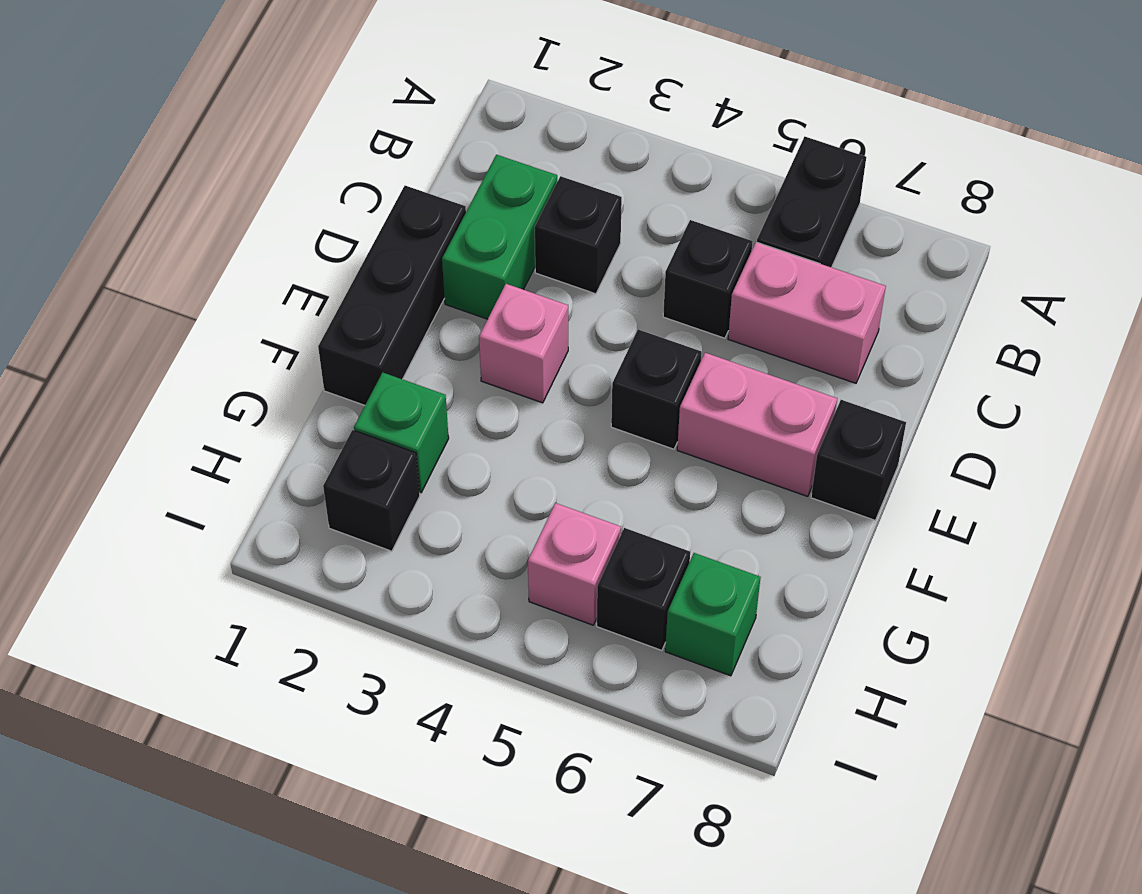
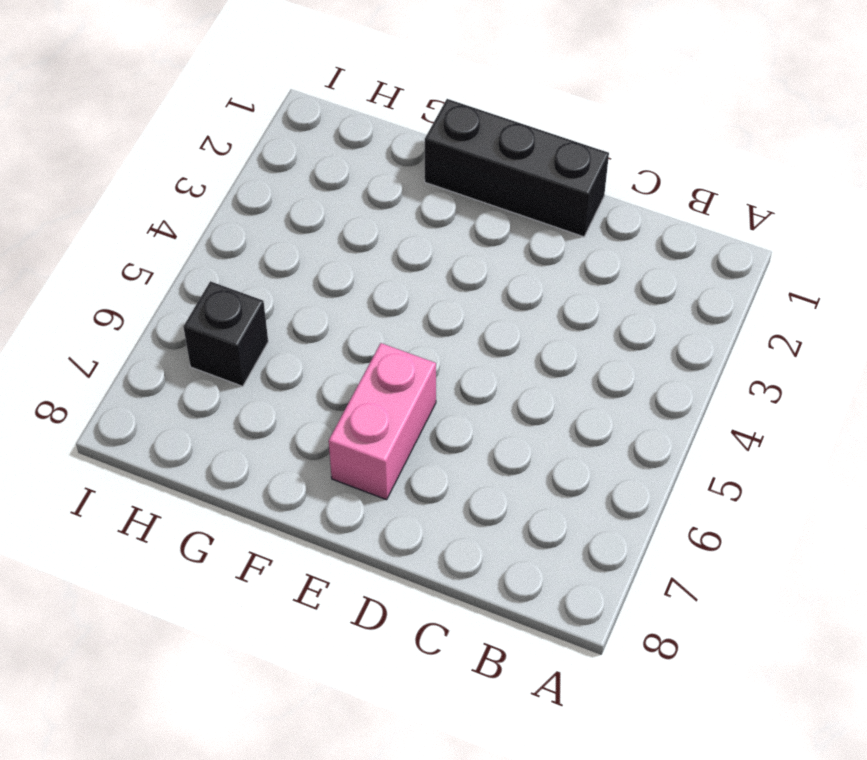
none -> black 1x2 brick [757,137,866,267]
none -> green 1x2 brick [442,155,557,319]
none -> black 1x1 brick [535,176,622,294]

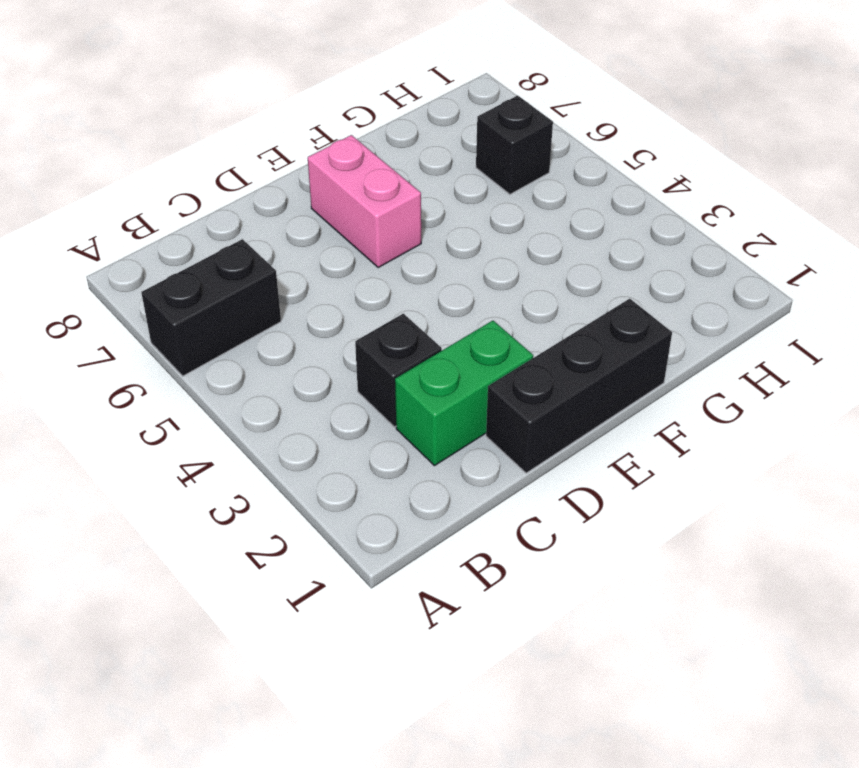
none -> black 1x1 brick [663,220,753,338]
none -> pink 1x2 brick [728,242,886,383]
none -> pink 1x1 brick [479,284,568,403]

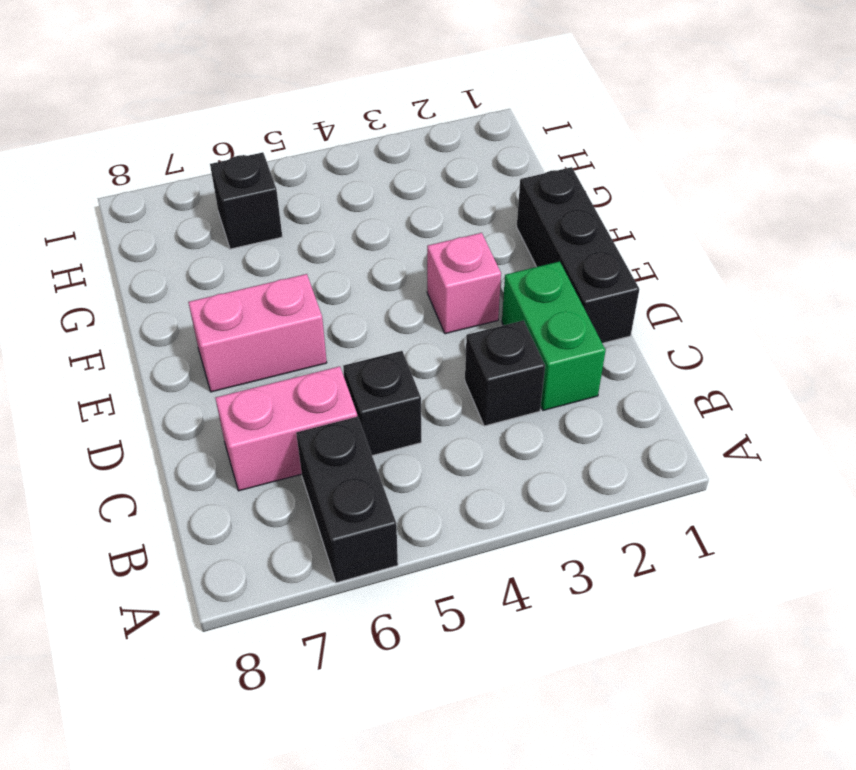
none -> black 1x1 brick [611,329,702,449]
none -> black 1x1 brick [811,400,906,520]
none -> green 1x1 brick [354,372,449,493]

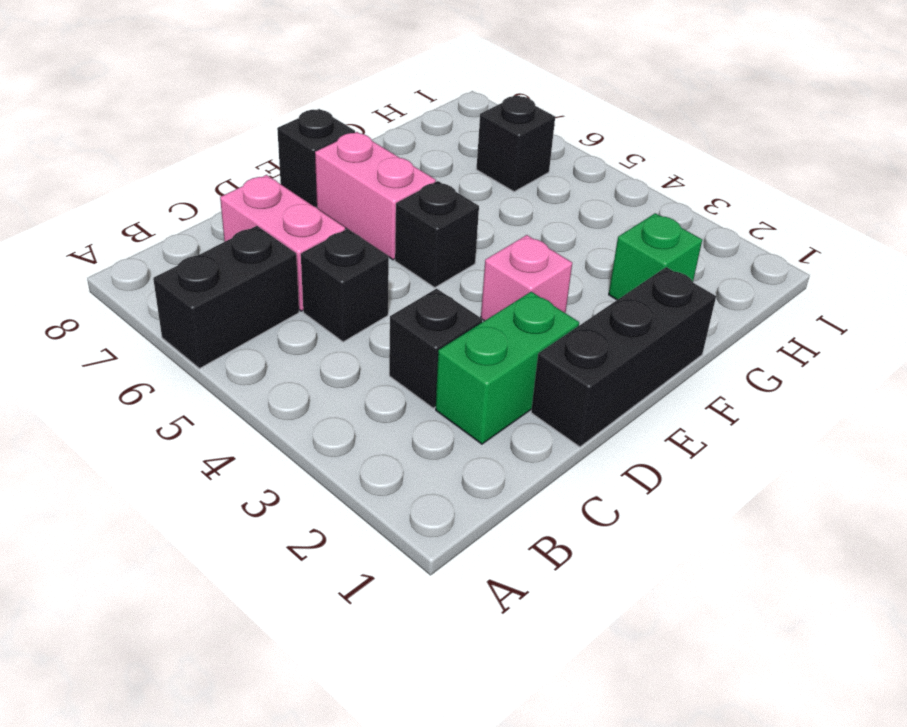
none -> black 1x1 brick [323,430,420,551]
none -> pink 1x1 brick [528,503,621,625]
none -> green 1x1 brick [665,553,761,676]

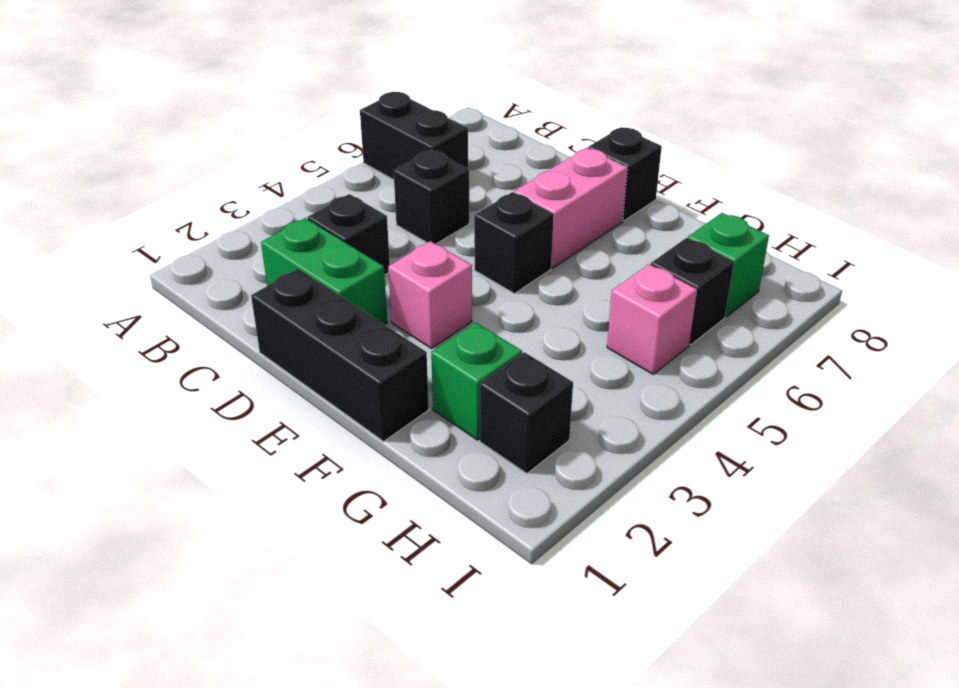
none -> pink 1x2 brick [728,242,886,383]

